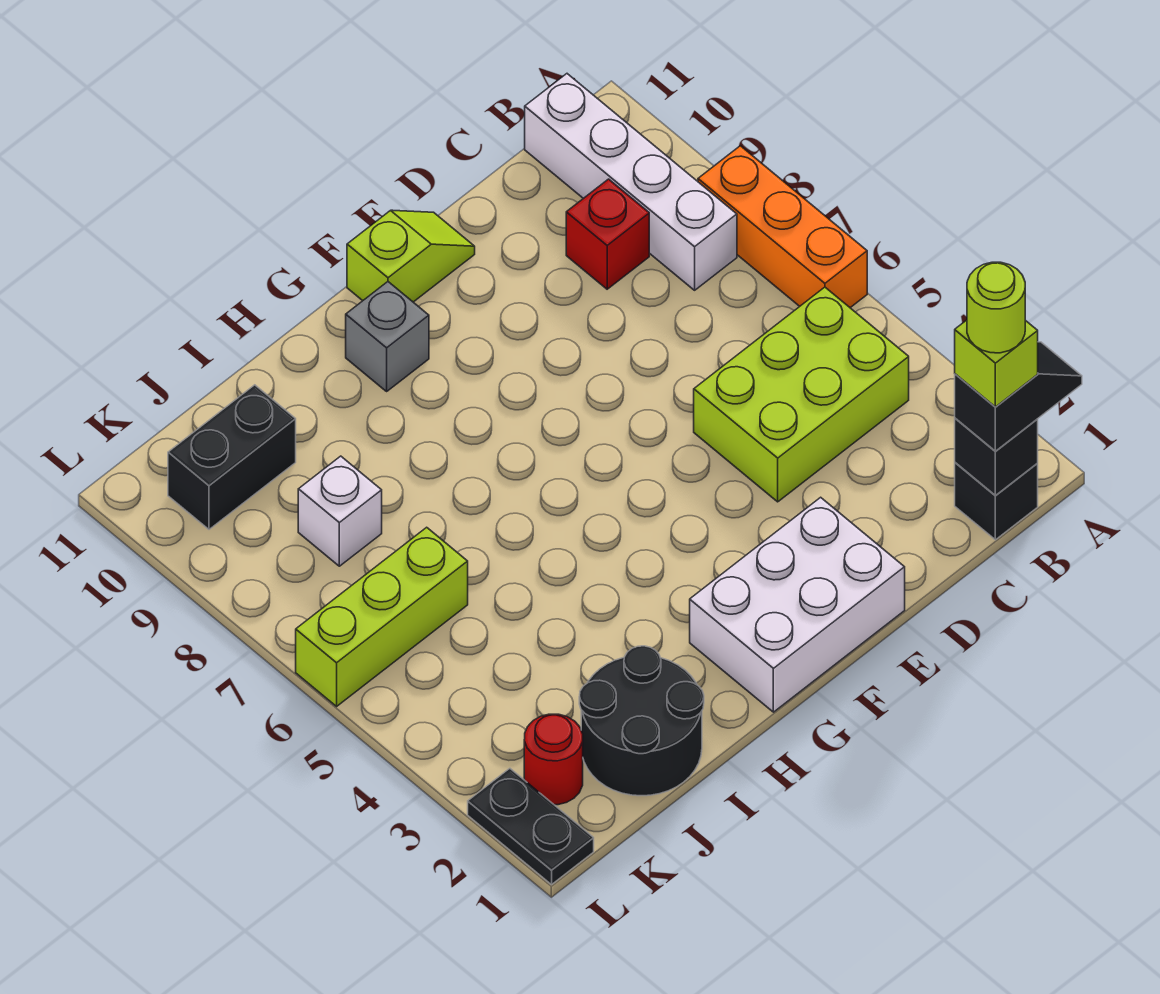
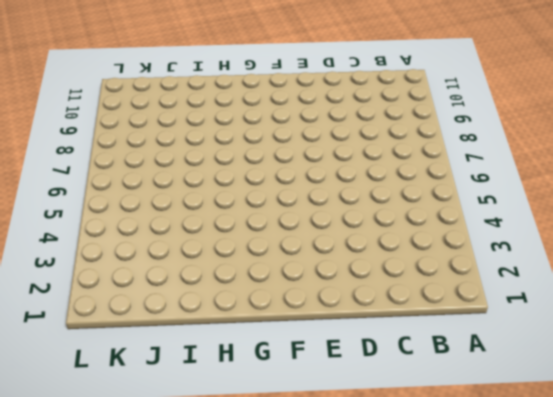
none -> orange 1x3 brick [698,146,867,308]
none -> black 1x1 brick [955,463,1038,540]
none -> lime 2x3 brick [694,287,909,502]

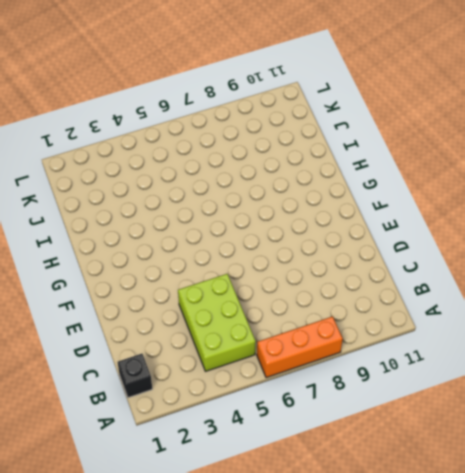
none -> white 1x4 brick [525,74,737,290]
none -> red 1x1 brick [566,179,649,289]
none -> white 2x3 brick [690,497,905,712]

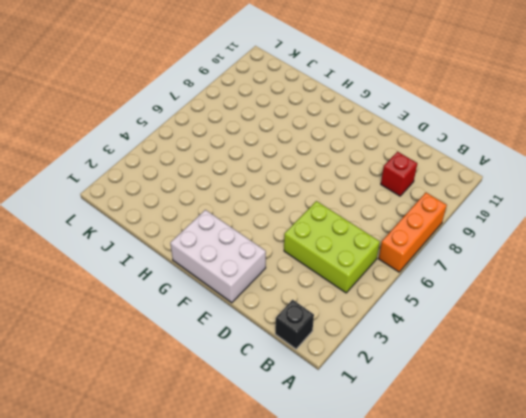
none -> white 1x4 brick [525,74,737,290]
none -> lime 1x2 slope [347,210,475,302]
none -> grey 1x1 brick [346,282,429,391]

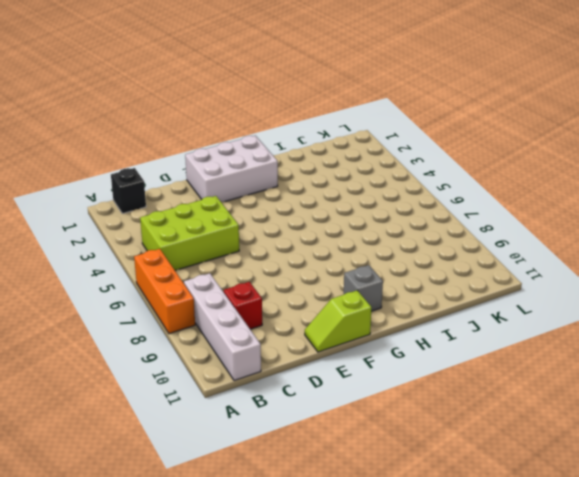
none -> black 2x2 round brick [579,646,704,796]
none -> lime 1x3 brick [296,527,468,706]
none -> white 1x1 brick [298,456,382,566]

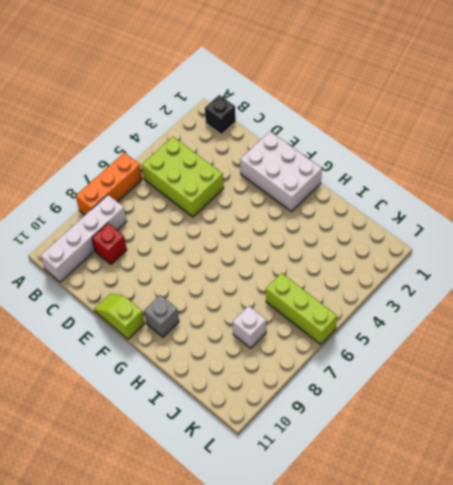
none -> black 2x2 round brick [579,646,704,796]
none -> black 1x2 brick [168,385,296,529]
none -> red 1x1 round brick [524,714,583,805]

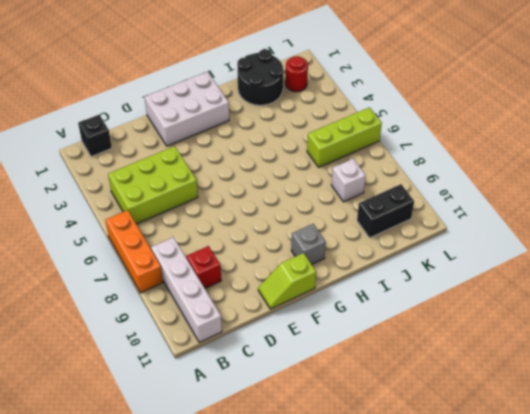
none -> black 1x2 plate [468,768,594,885]
none -> black 1x1 brick [955,418,1038,495]
none -> black 1x2 slope [955,342,1082,451]

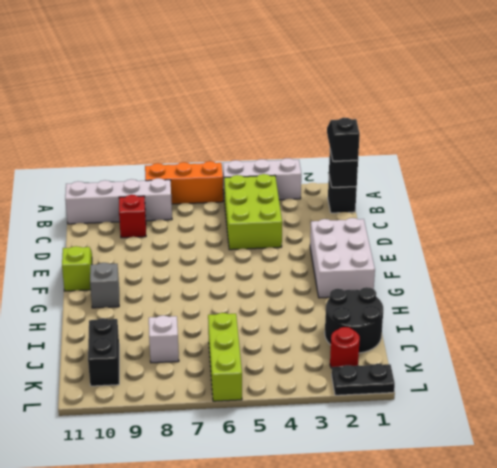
white 1x3 brick [223,158,301,201] -> none
none -> lime 1x1 brick [955,320,1038,407]
none -> lime 1x1 round brick [967,262,1025,353]

